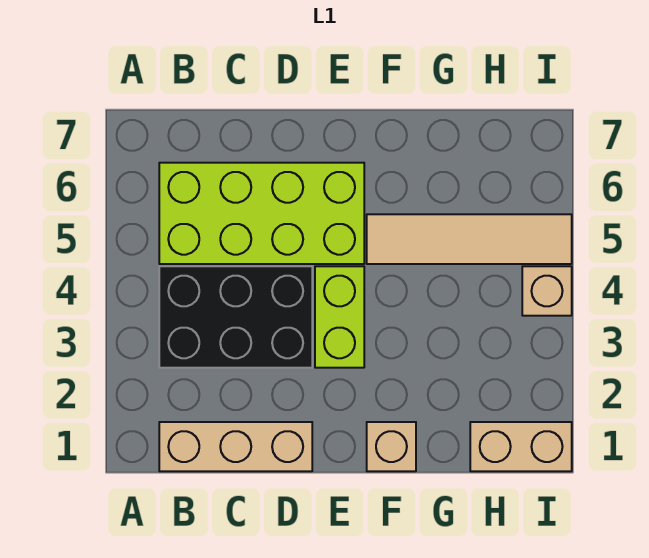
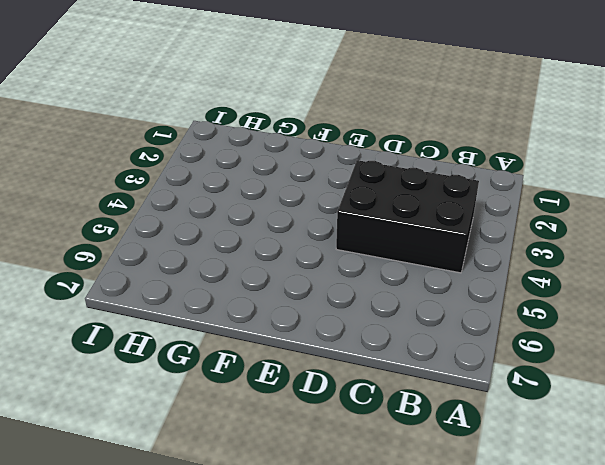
none -> tan 1x3 brick [159,422,312,471]
none -> lime 2x4 brick [159,163,364,264]

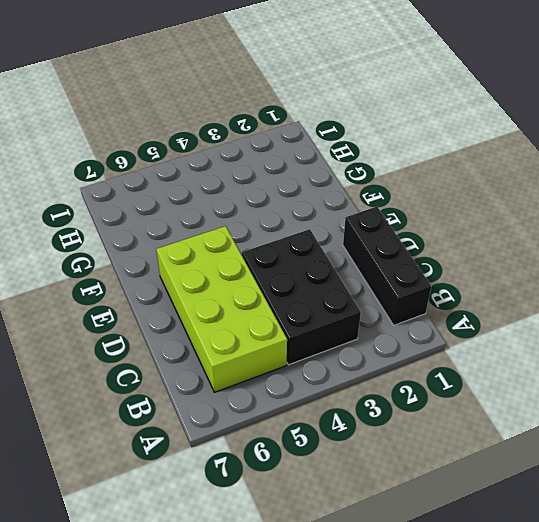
black 1x3 brick [343,207,431,325] -> tan 1x3 brick [159,422,312,471]
none -> lime 1x2 brick [315,266,364,368]
none -> tan 1x1 brick [367,422,416,471]

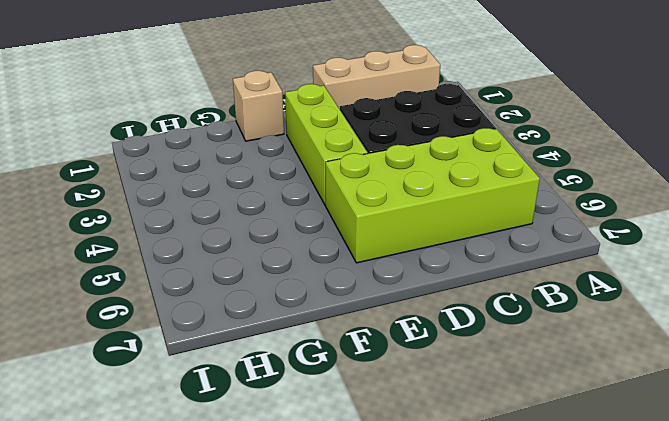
lime 1x3 brick [285,84,368,206] -> lime 1x2 brick [315,266,364,368]
none -> tan 1x4 tile [367,214,572,264]
none -> tan 1x2 brick [470,422,572,471]

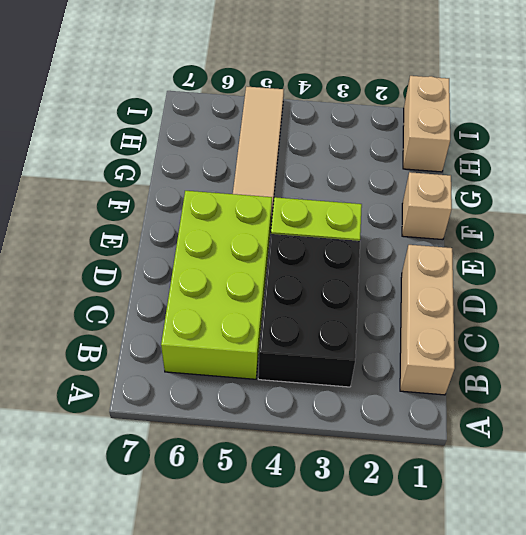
none -> tan 1x1 brick [522,266,572,316]

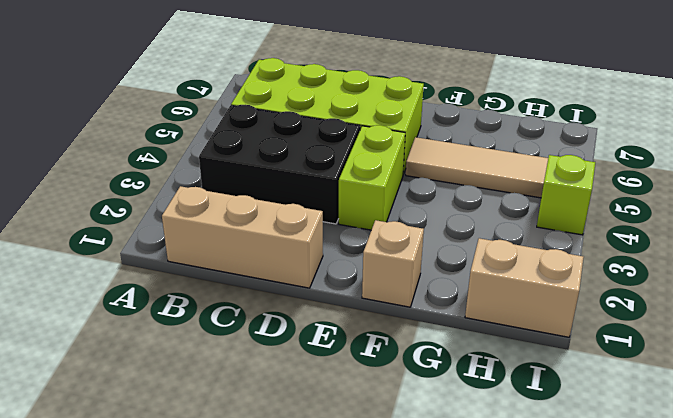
lime 1x1 brick [537,155,595,235] -> tan 1x1 brick [522,266,572,316]

